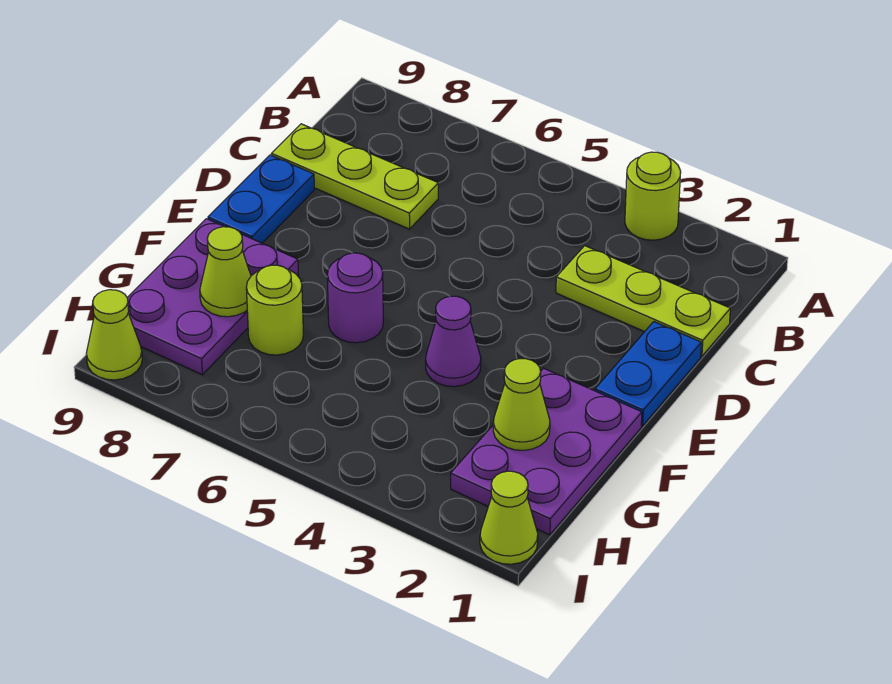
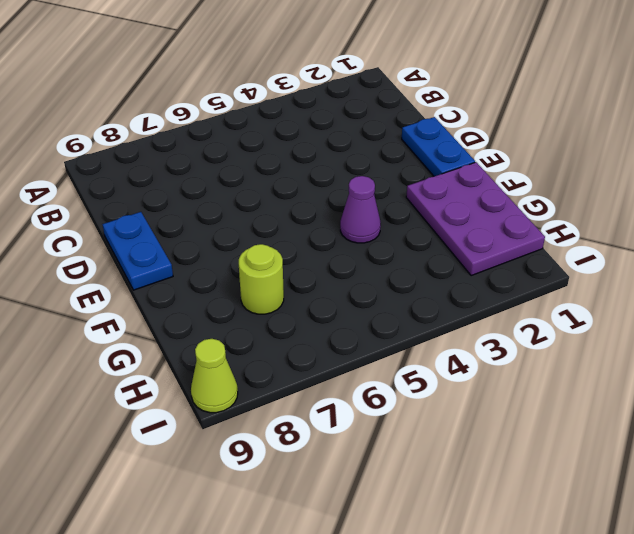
none -> lime 1x1 round brick [625,152,681,240]
none -> lime 1x3 plate [556,246,730,356]
none -> lime 1x3 plate [271,124,438,229]

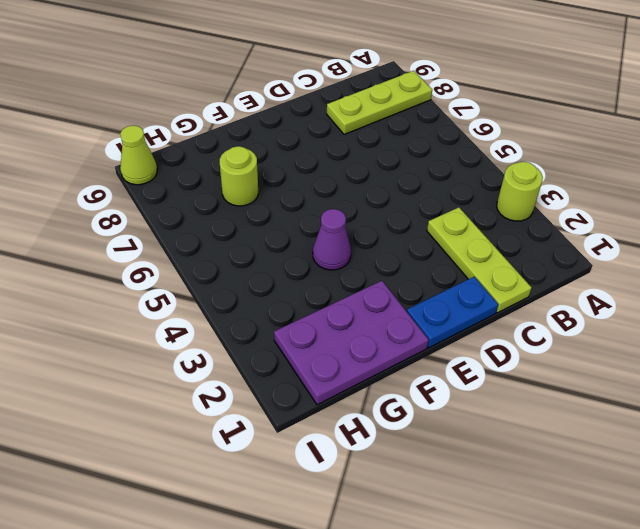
lime 1x3 plate [327,71,432,135] -> lime 1x3 plate turned to [271,124,438,229]
none -> blue 1x2 plate [208,155,314,243]
none -> purple 1x1 round brick [327,253,383,343]
none -> purple 2x3 plate [127,219,298,375]

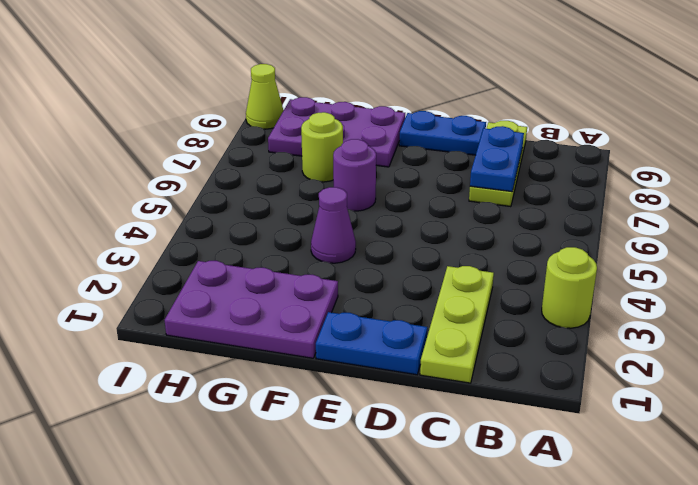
blue 1x2 plate [470,126,524,192] -> none
none -> lime 1x1 cone [480,471,538,564]
none -> lime 1x1 cone [493,359,550,450]
none -> lime 1x1 cone [200,227,251,317]

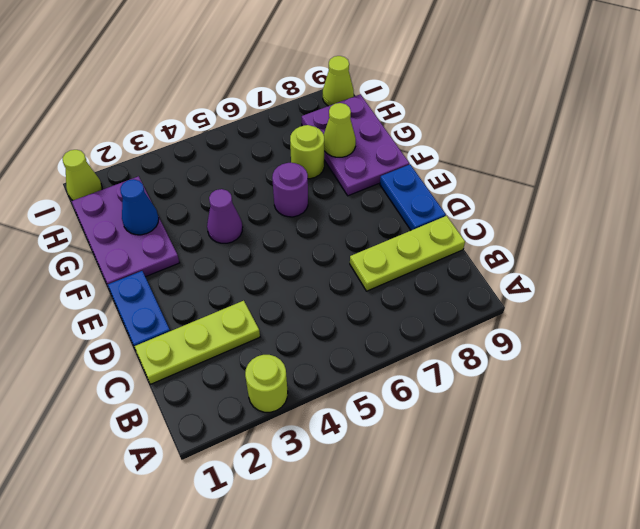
blue 1x1 cone [120,179,159,235] -> lime 1x1 cone [493,359,550,450]

